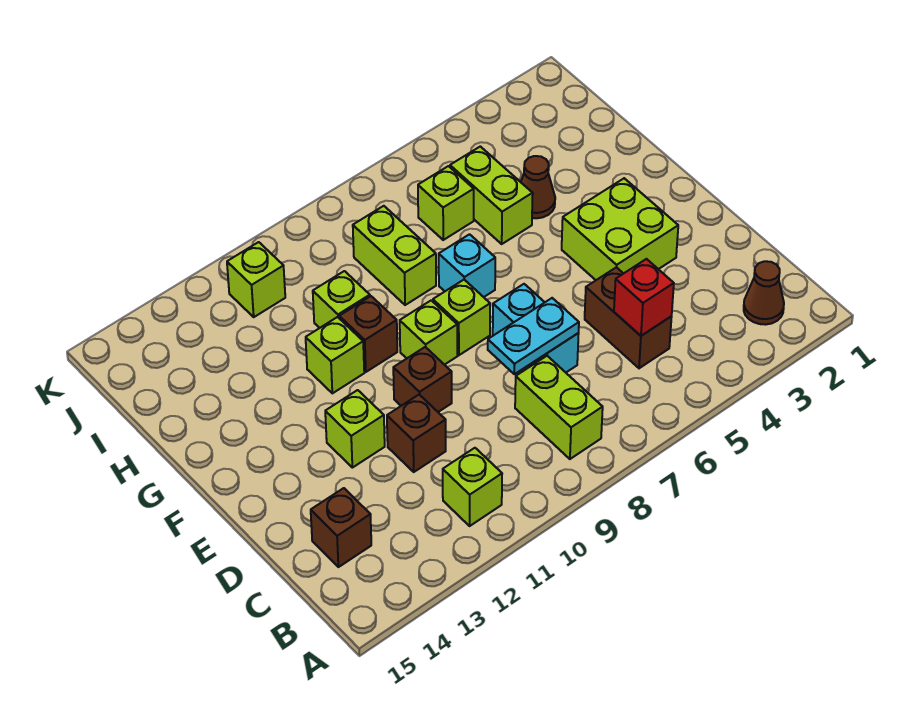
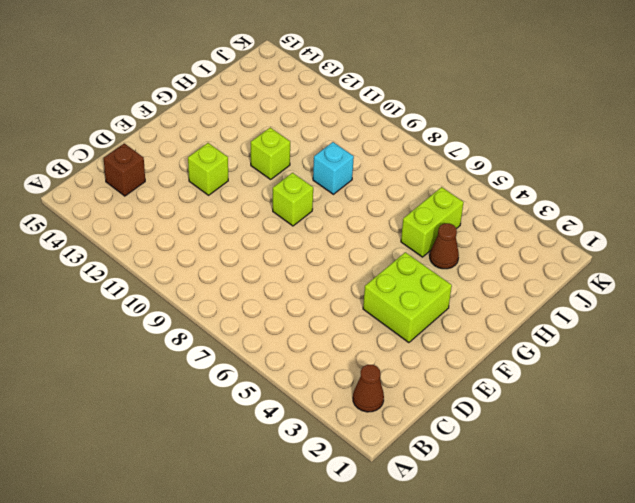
cyan 1x1 brick [313,142,354,194] -> cyan 1x1 brick moved to [439,234,495,297]
none -> lime 1x2 brick [515,356,603,459]
none -> lime 1x1 brick [443,448,502,526]
none -> brown 1x2 brick [585,267,672,368]

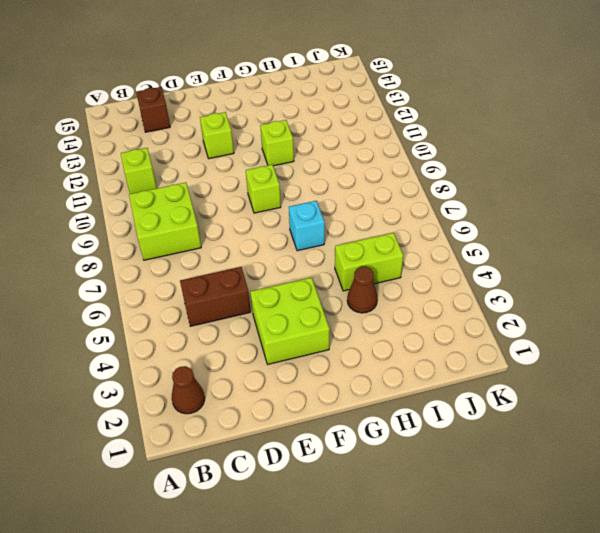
lime 2x2 brick [129,183,201,260] -> lime 1x2 brick [515,356,603,459]
none -> cyan 1x2 brick [493,284,579,372]
none -> brown 1x1 brick [387,395,446,472]
none -> brown 1x1 brick [393,347,452,412]

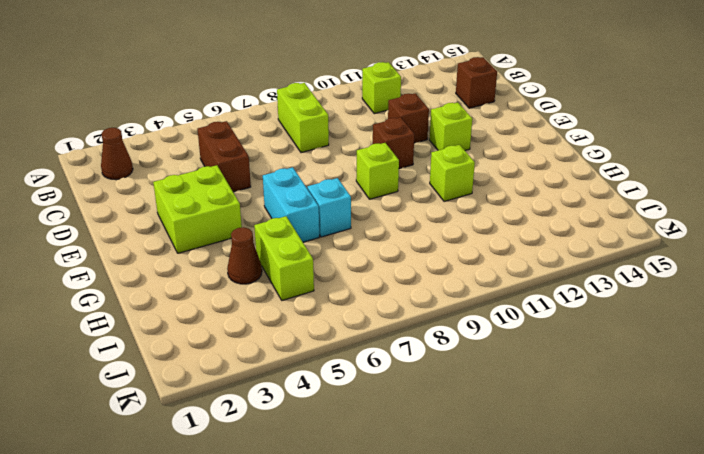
cyan 1x2 brick [263,167,319,242] -> cyan 1x2 brick moved to [493,284,579,372]
none -> lime 1x1 brick [433,280,490,355]
none -> brown 1x1 brick [339,296,397,372]
none -> lime 1x2 brick [353,206,436,305]

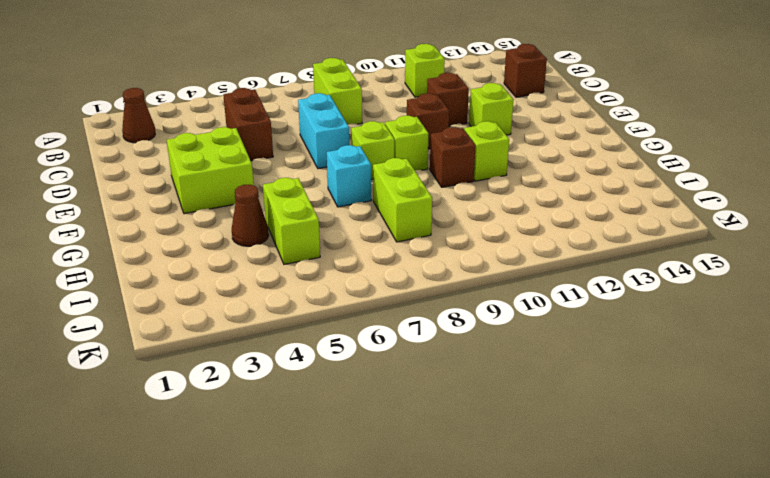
none -> lime 1x1 brick [313,271,370,328]
none -> lime 1x1 brick [418,166,474,240]
none -> lime 1x1 brick [227,242,285,317]

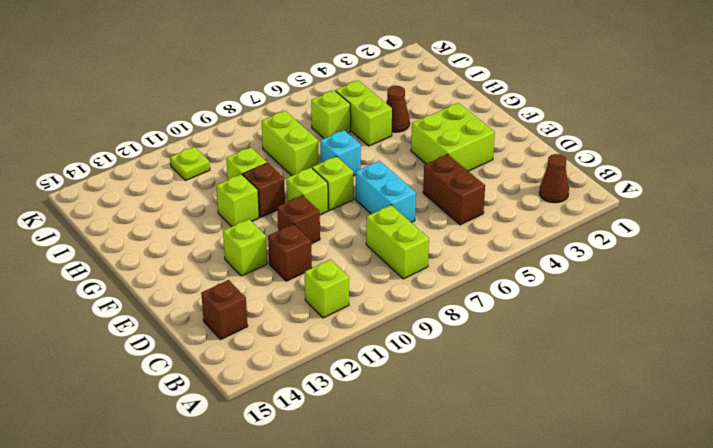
lime 1x1 plate [170,147,210,181] -> lime 1x1 brick [227,242,285,317]
none -> red 1x1 brick [614,259,674,336]
none -> cyan 1x2 plate [488,298,579,374]

